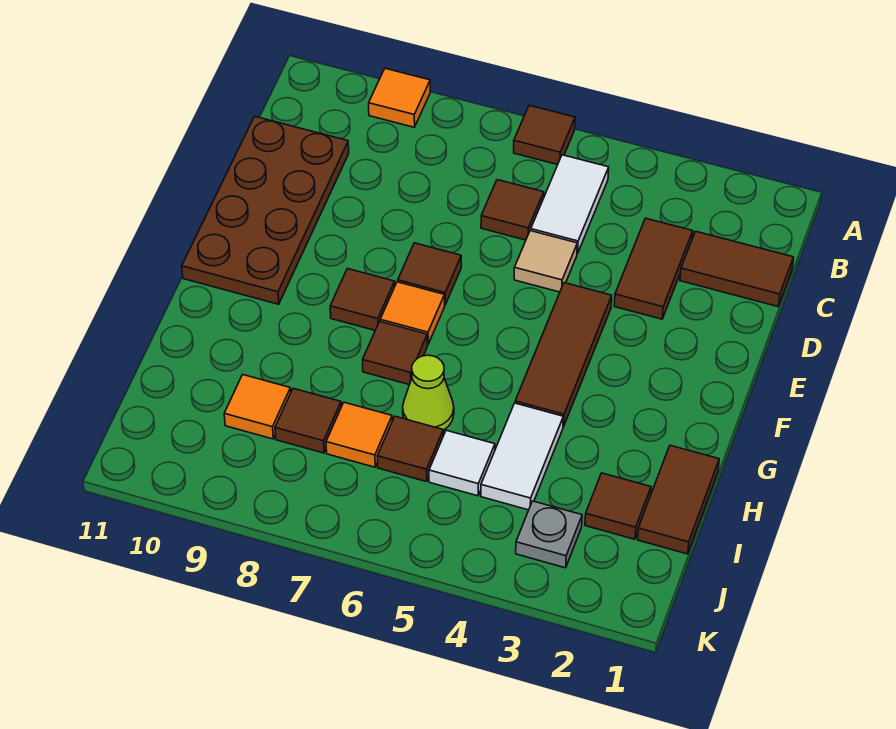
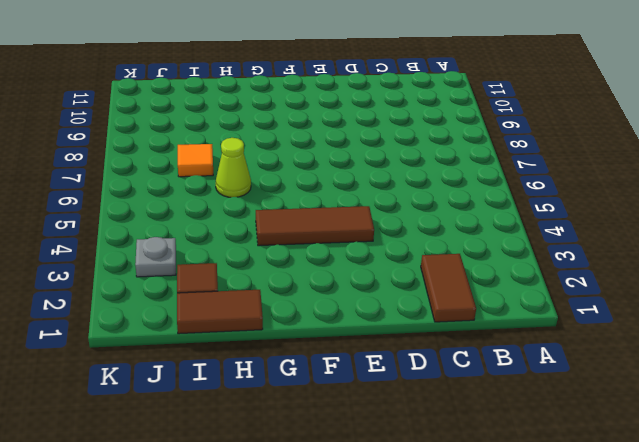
none -> brown 1x1 tile [514,105,575,165]
none -> orange 1x1 tile [369,68,430,127]
none -> white 1x2 tile [531,155,609,254]

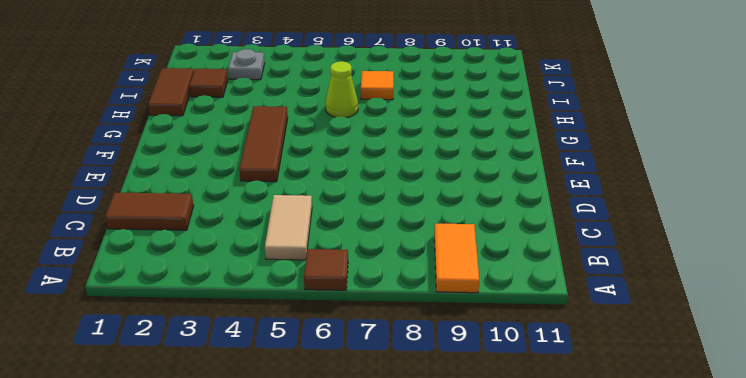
orange 1x2 tile [434,223,479,293] -> orange 1x1 tile [369,68,430,127]
tan 1x2 tile [265,195,312,260] -> white 1x2 tile [531,155,609,254]
none -> brown 1x2 tile [614,218,693,319]
none -> brown 1x1 tile [481,180,544,240]
none -> brown 2x4 plate [182,116,349,304]

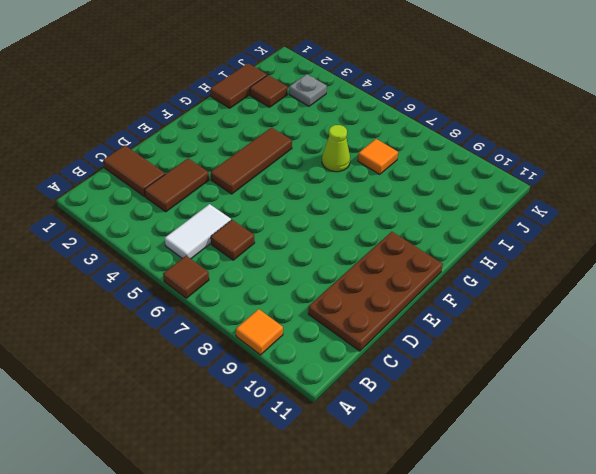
none -> tan 1x1 tile [514,231,577,292]
none -> brown 1x1 tile [398,243,461,304]
none -> orange 1x1 tile [380,282,445,345]

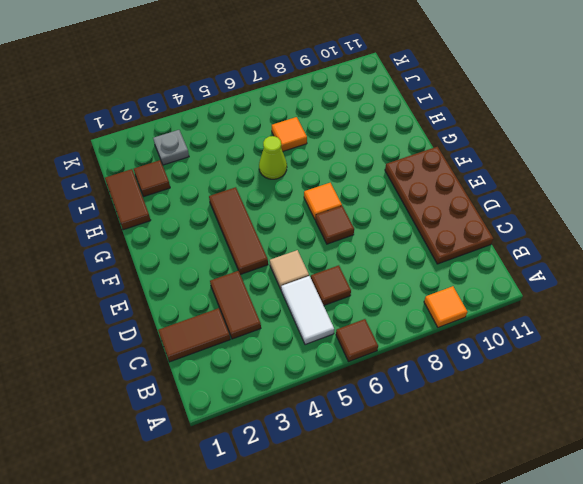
none -> brown 1x1 tile [330,269,395,330]
none -> brown 1x1 tile [363,322,427,385]
none -> white 1x2 tile [481,403,563,510]

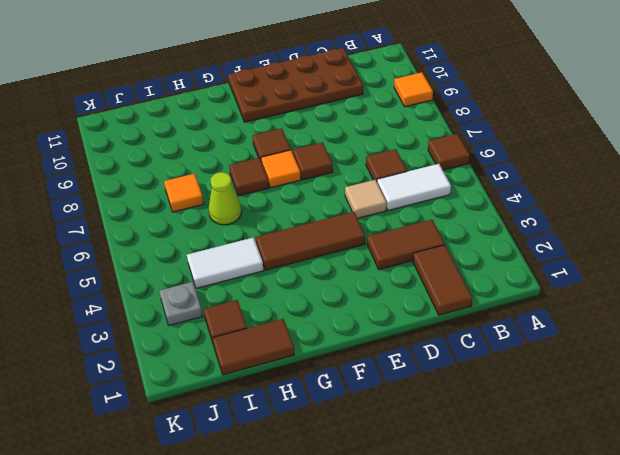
none -> white 1x1 tile [429,430,495,496]
none -> brown 1x1 tile [377,416,443,482]
none -> brown 1x1 tile [275,388,341,453]

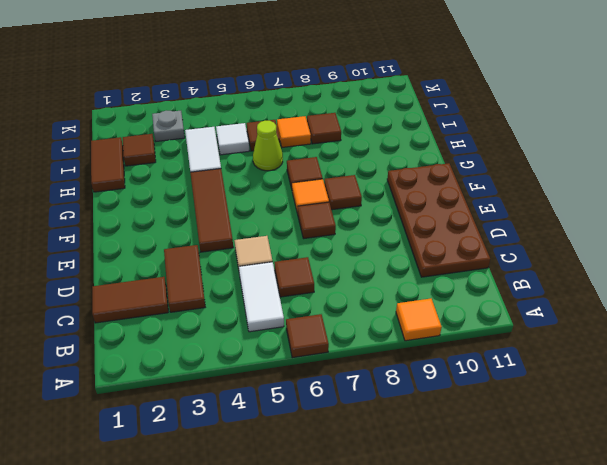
none -> orange 1x1 tile [224,375,291,439]

